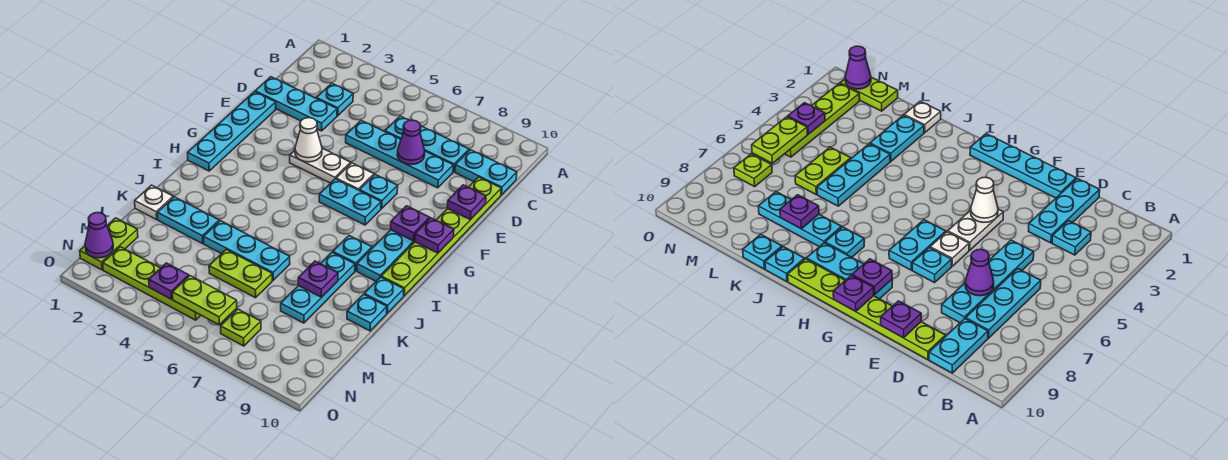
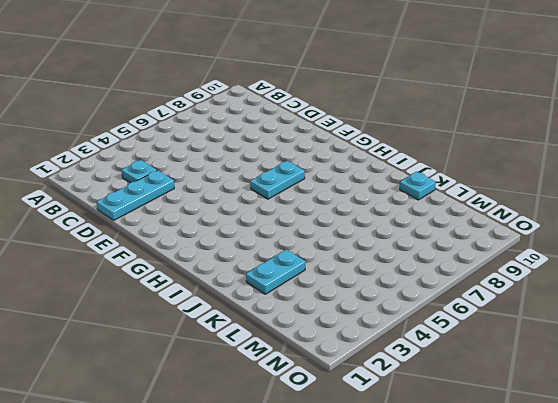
none -> cyan 1x3 plate [385,116,469,172]
none -> cyan 1x2 plate [455,150,517,195]
none -> cyan 1x4 plate [346,120,453,188]
none -> lime 1x6 plate [381,177,501,296]

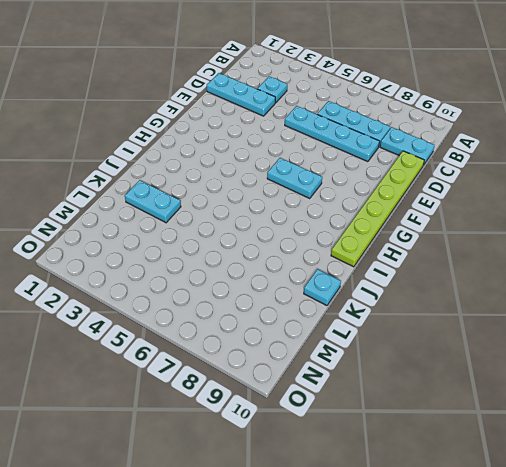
none -> cyan 1x4 plate [188,92,276,171]
none -> white 1x2 plate [290,148,351,183]
none -> white 1x1 plate [336,163,374,190]
none -> cyan 1x1 plate [359,174,398,209]

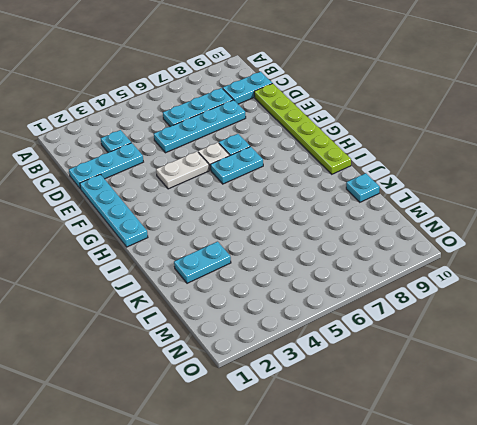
none -> cyan 1x3 plate [357,230,415,281]
none -> cyan 1x1 plate [333,236,372,271]
none -> cyan 1x3 plate [281,252,355,323]
none -> cyan 1x1 plate [364,277,404,313]

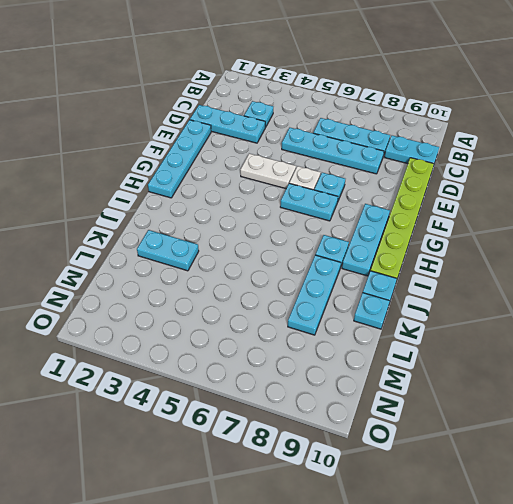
none -> white 1x1 plate [135,185,173,220]
none -> cyan 1x3 plate [204,221,290,280]
none -> lime 1x2 plate [209,250,272,298]
none -> lime 1x2 plate [80,218,138,270]

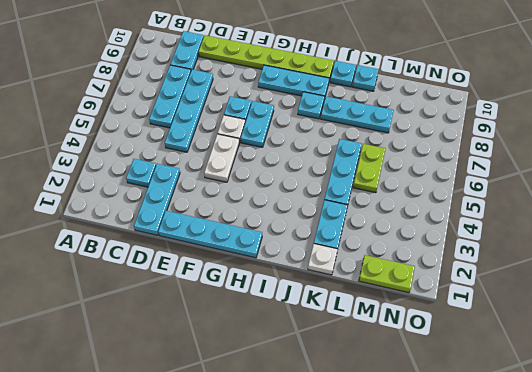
none -> lime 1x4 plate [103,247,201,320]
none -> lime 1x1 plate [221,309,261,346]
none -> purple 1x1 cone [397,120,425,165]
none -> purple 1x1 plate [447,185,486,220]

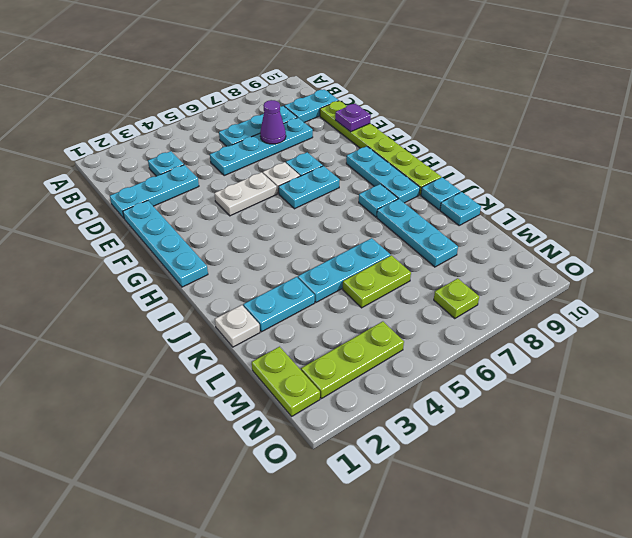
lime 1x3 plate [301,321,404,399] -> lime 1x4 plate [103,247,201,320]
none -> white 1x1 cone [295,118,322,162]
none -> purple 1x1 plate [391,206,430,241]
none -> purple 1x1 plate [415,218,454,253]
none -> purple 1x1 plate [298,261,338,297]

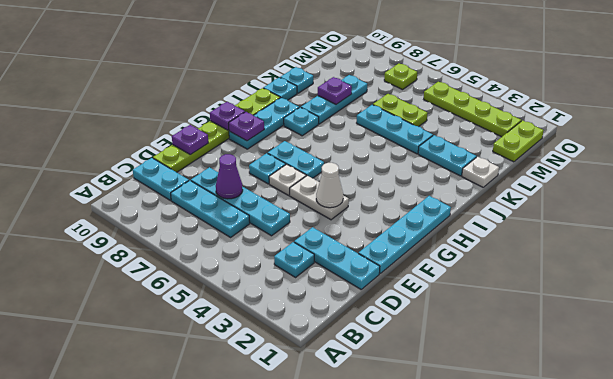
none -> purple 1x1 cone [85,212,113,258]
none -> purple 1x1 plate [149,263,189,299]
none -> lime 1x2 plate [172,276,237,325]

